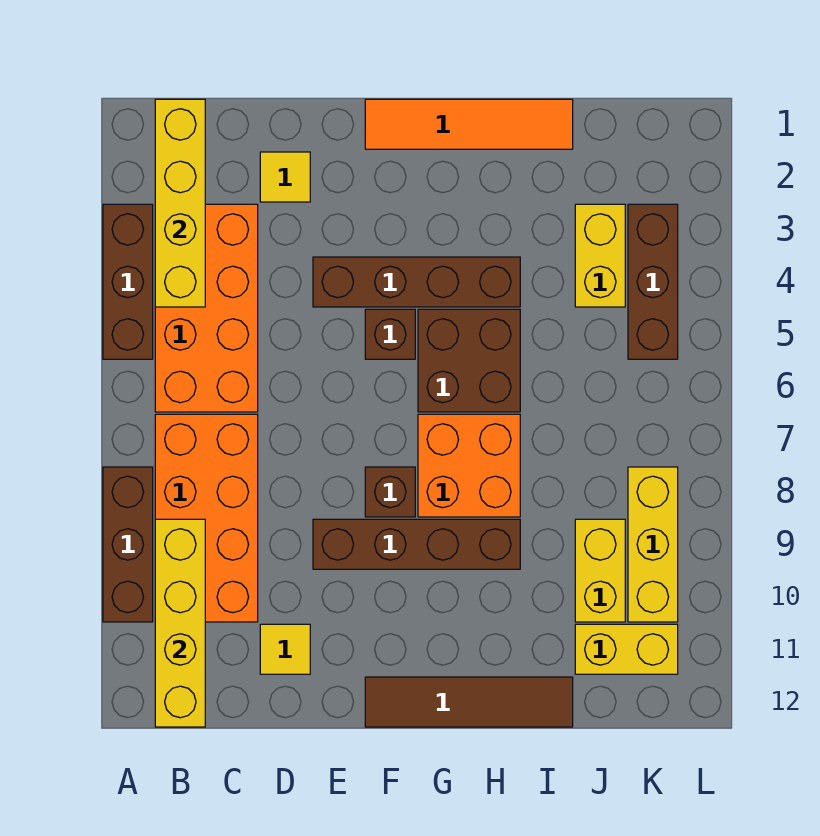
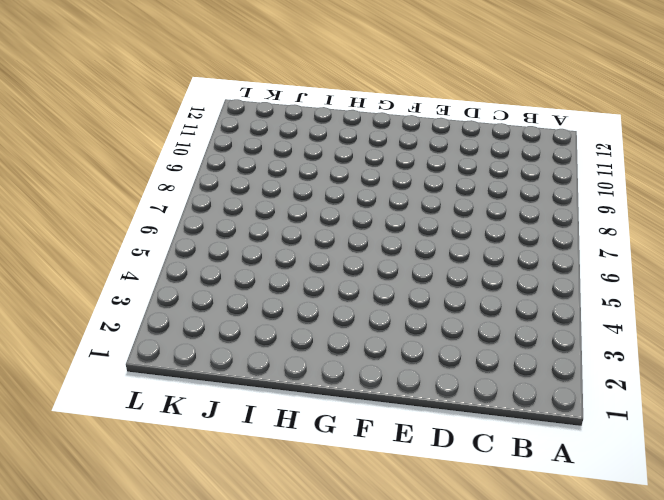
none -> brown 1x3 brick [103,204,153,359]
none -> brown 1x3 brick [103,467,153,622]
none -> orange 2x4 brick [155,204,258,412]

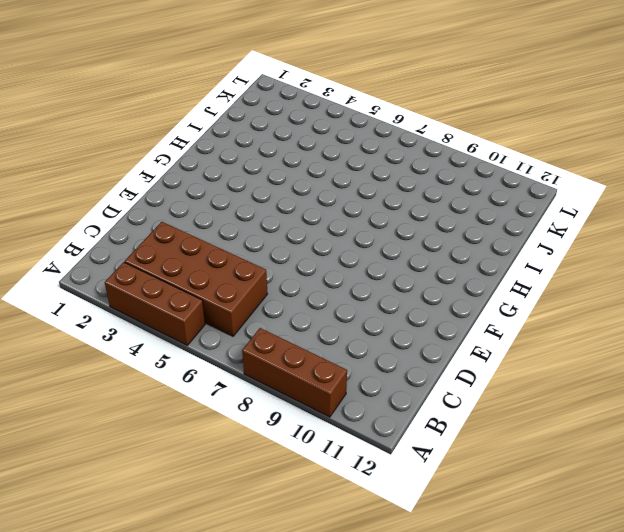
brown 2x4 brick [125,222,268,336] -> orange 2x4 brick [155,204,258,412]
none -> orange 2x4 brick [155,414,258,622]
none -> yellow 1x1 tile [260,152,310,202]
none -> yellow 1x1 tile [260,624,310,674]

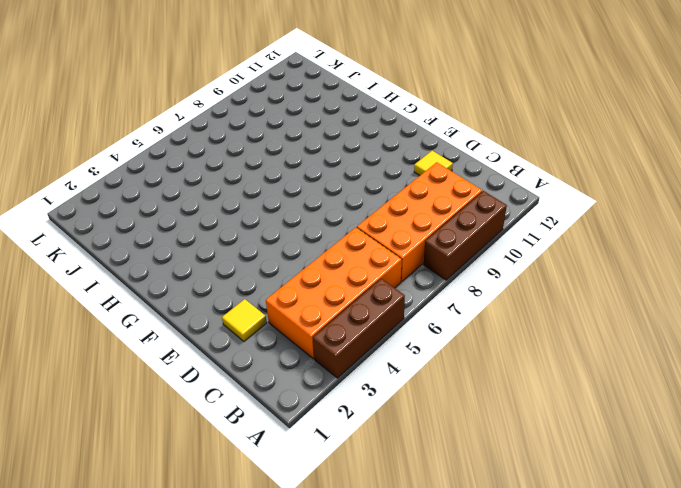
none -> brown 1x4 brick [313,257,520,307]
none -> brown 1x4 brick [313,519,520,569]
none -> orange 1x4 tile [365,99,573,149]

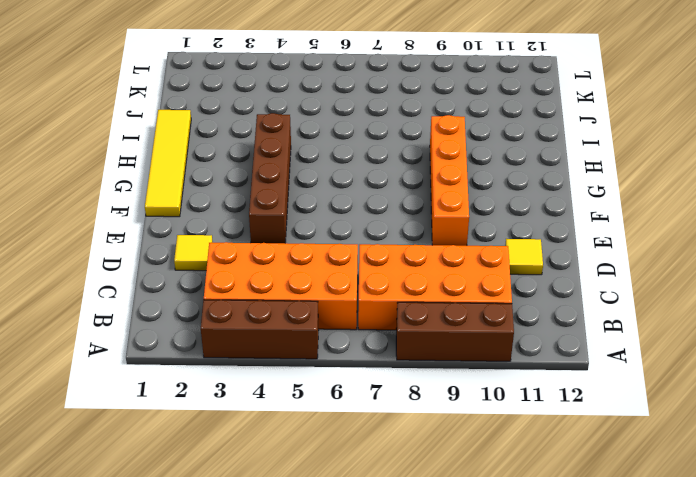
orange 1x4 brick [430,115,469,246] -> brown 1x4 brick [313,519,520,569]
yellow 1x4 tile [145,110,191,217] -> orange 1x4 tile [365,99,573,149]
none -> brown 1x1 brick [365,309,415,359]
none -> brown 1x1 brick [365,467,415,517]
none -> brown 1x4 tile [365,677,573,727]

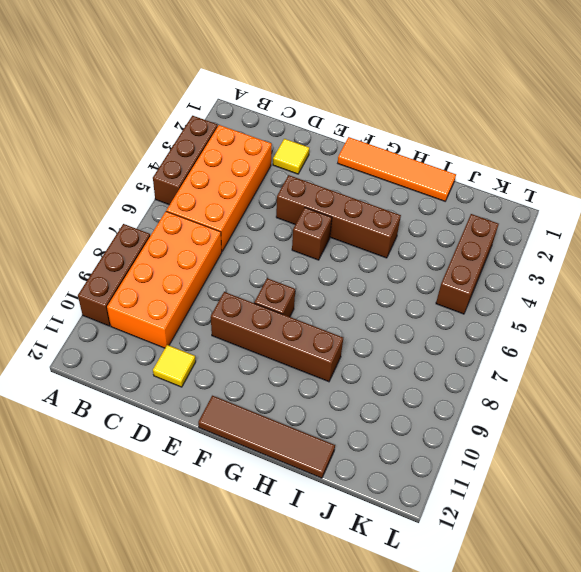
none -> brown 2x2 brick [418,309,520,412]
none -> orange 2x2 brick [418,414,520,517]
none -> yellow 1x2 brick [575,204,625,307]

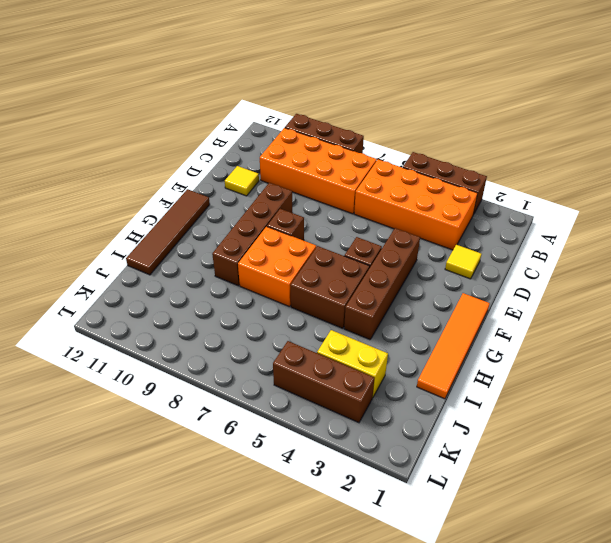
none -> yellow 1x2 brick [575,519,625,622]
none -> yellow 1x2 brick [575,624,678,674]
none -> yellow 1x3 brick [628,467,678,622]

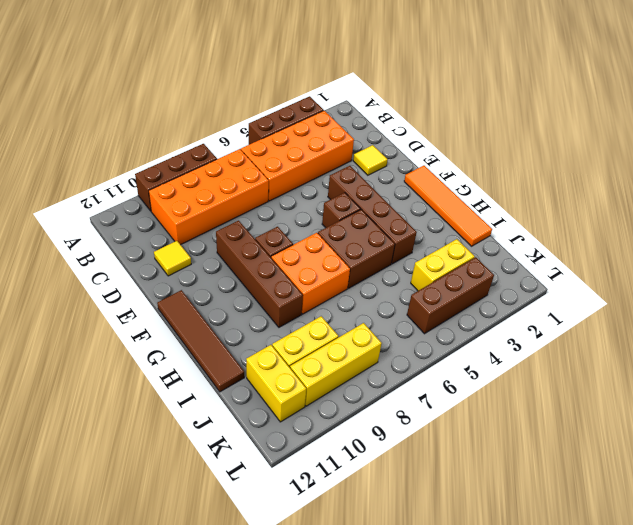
none -> yellow 1x4 brick [155,99,205,307]
none -> yellow 1x4 brick [155,519,205,727]

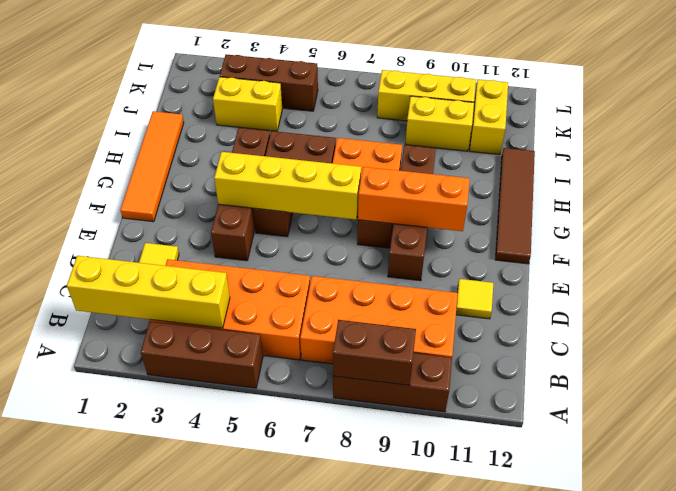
brown 1x2 brick [333,320,416,385] -> none
yellow 1x4 brick [214,152,361,219] -> yellow 1x4 brick moved to [155,519,205,727]
orange 1x3 brick [358,167,470,231] -> none

